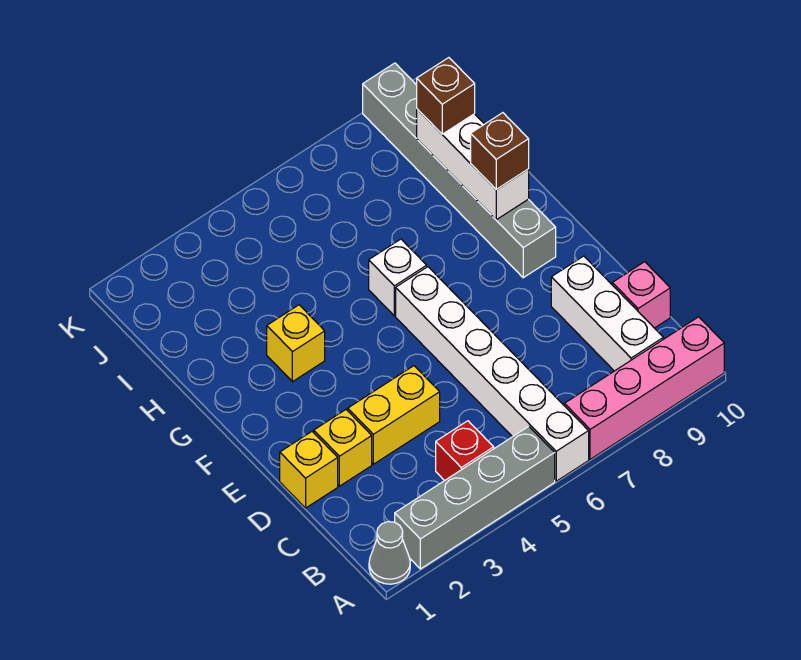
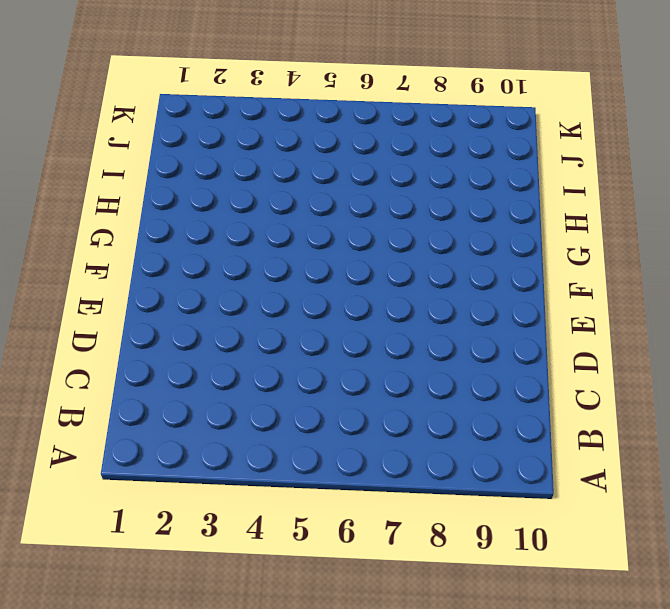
none -> grey 1x1 cone [369,522,410,584]
none -> grey 1x4 brick [395,427,555,569]
none -> white 1x6 brick [396,267,589,481]

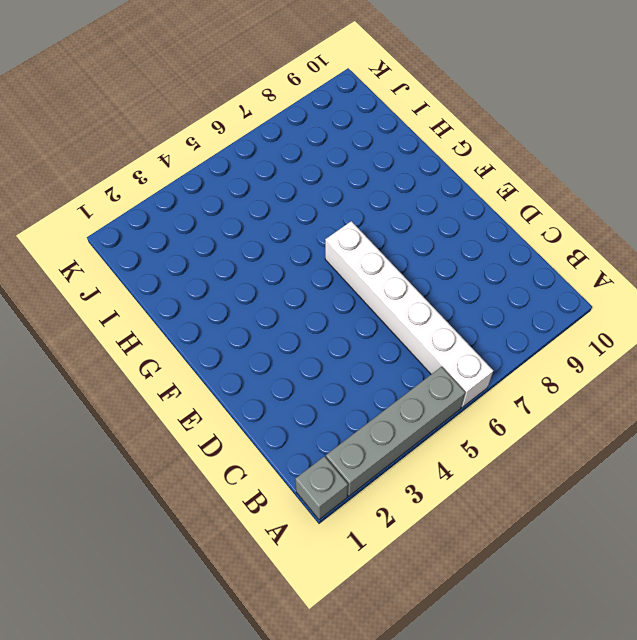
grey 1x1 brick [295,456,348,520] -> grey 1x1 cone [369,522,410,584]
none -> pink 1x4 brick [564,317,724,459]
none -> red 1x1 brick [436,421,494,481]
none -> white 1x3 brick [551,256,663,371]

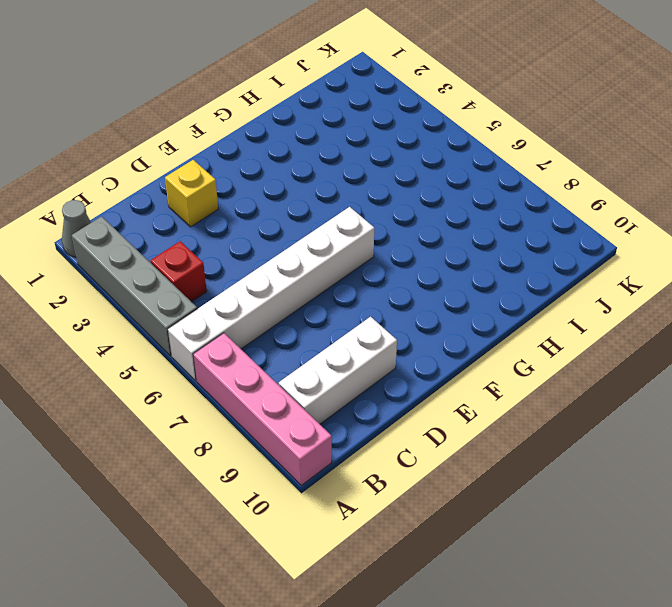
none -> pink 1x1 brick [612,262,670,328]
none -> yellow 1x1 brick [280,432,338,508]
none -> yellow 1x2 brick [348,366,440,464]

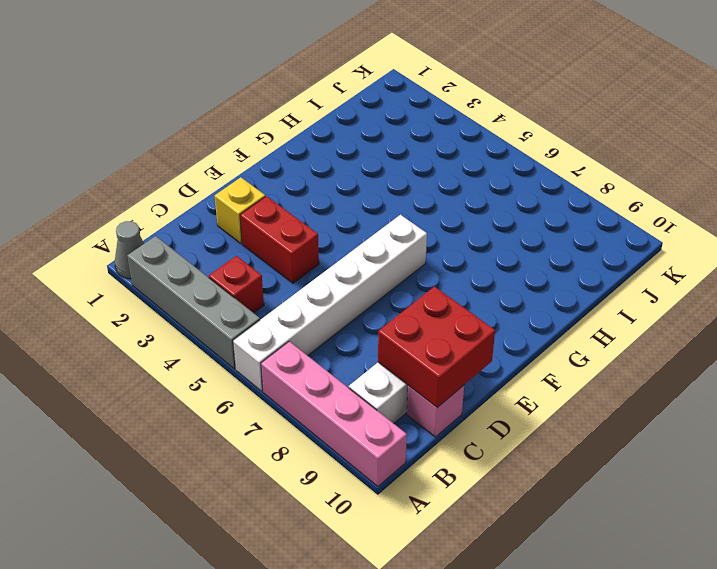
red 2x2 brick [378,287,495,408] -> none
red 1x2 brick [240,196,319,283] -> yellow 1x2 brick [348,366,440,464]
none -> yellow 1x1 brick [280,432,338,508]
none -> grey 1x6 brick [363,63,556,278]
none -> yellow 1x1 brick [267,305,325,382]

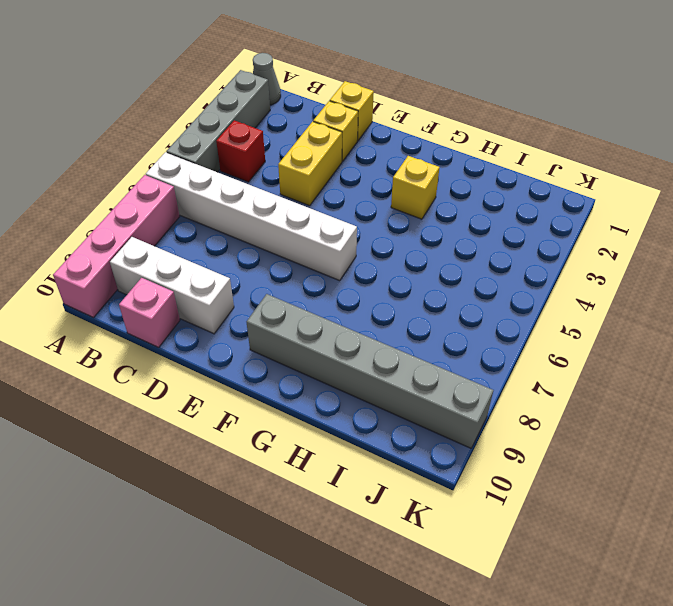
none -> white 1x1 brick [369,239,427,316]
none -> white 1x3 brick [417,109,529,220]
none -> brown 1x1 brick [471,113,529,189]

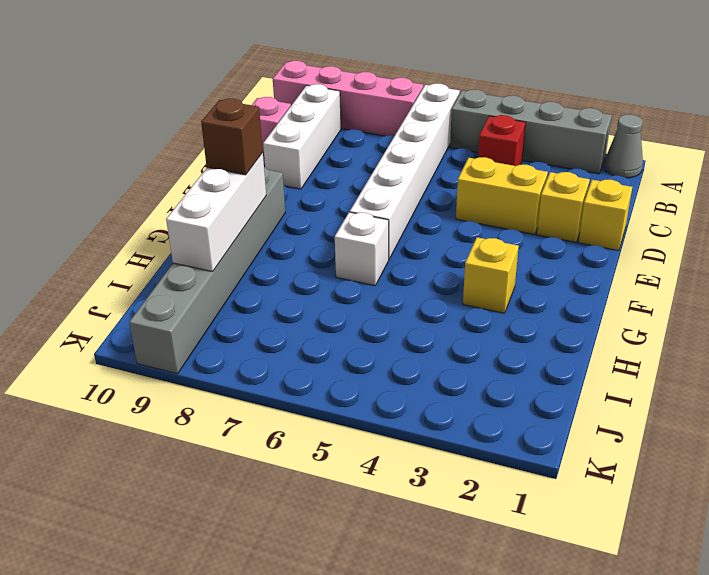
none -> brown 1x1 brick [417,58,475,134]

